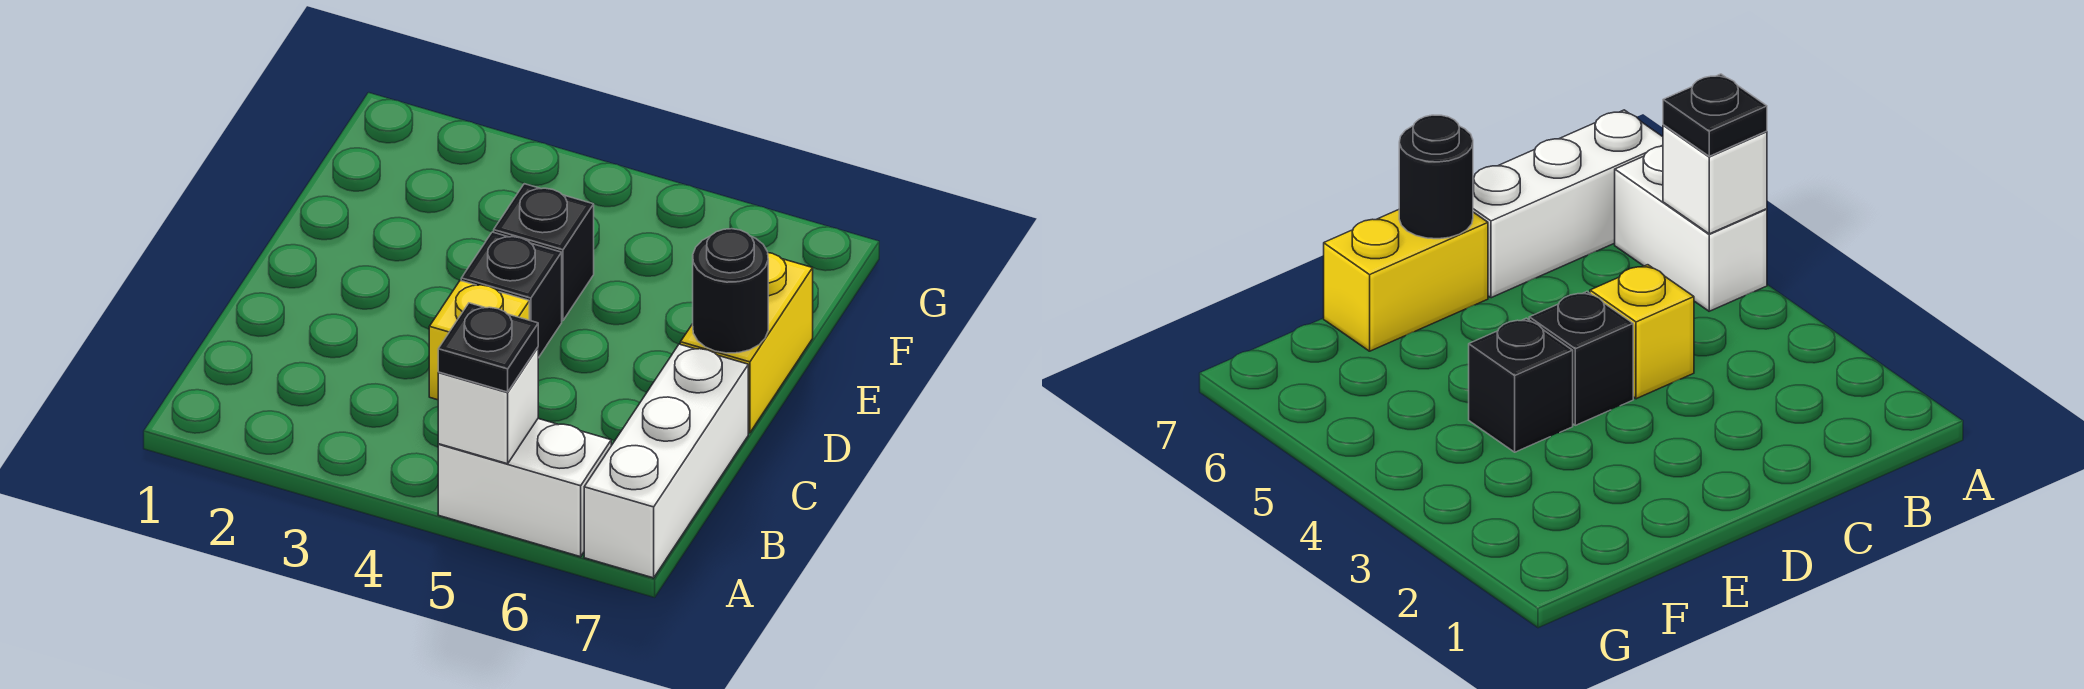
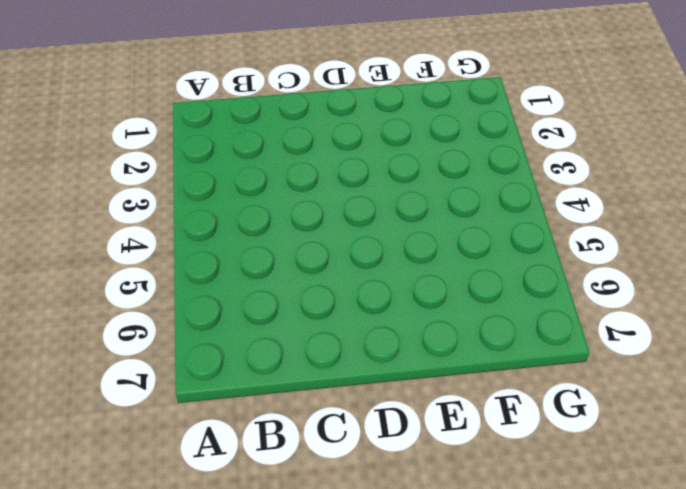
none -> white 1x2 brick [438,419,611,557]
none -> white 1x3 brick [584,344,748,578]

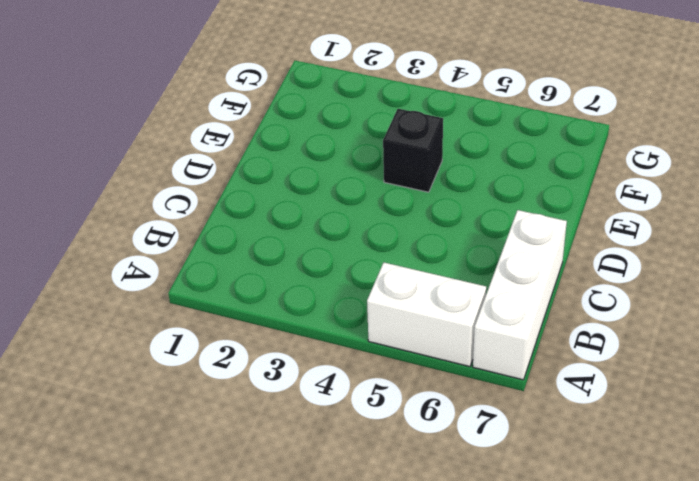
none -> yellow 1x1 brick [429,281,529,400]
none -> black 1x1 brick [461,232,562,358]

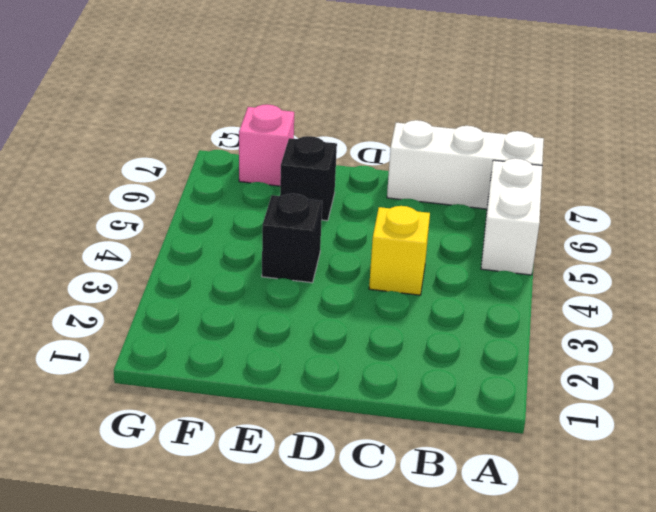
black 1x1 brick [280,136,337,221] -> black 1x1 brick moved to [461,232,562,358]
pink 1x1 brick [239,104,294,186] -> none
none -> yellow 1x2 brick [680,253,813,433]
none -> white 1x1 brick [438,347,538,464]

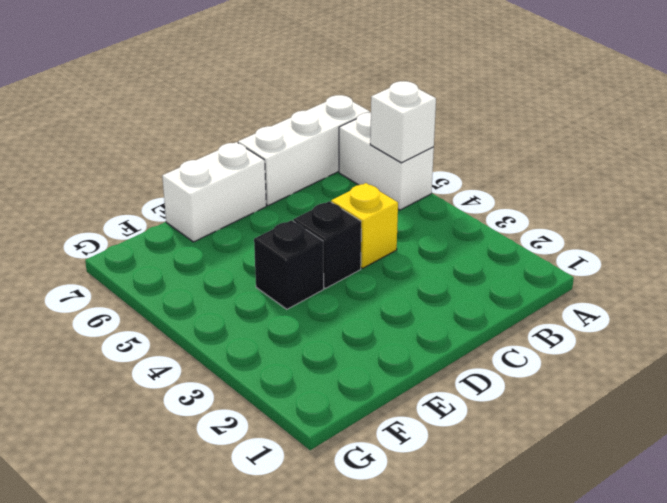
white 1x2 brick [162,142,266,242] -> yellow 1x2 brick [680,253,813,433]
none -> black 1x1 round brick [693,229,768,353]
none -> black 1x1 plate [438,303,538,392]

